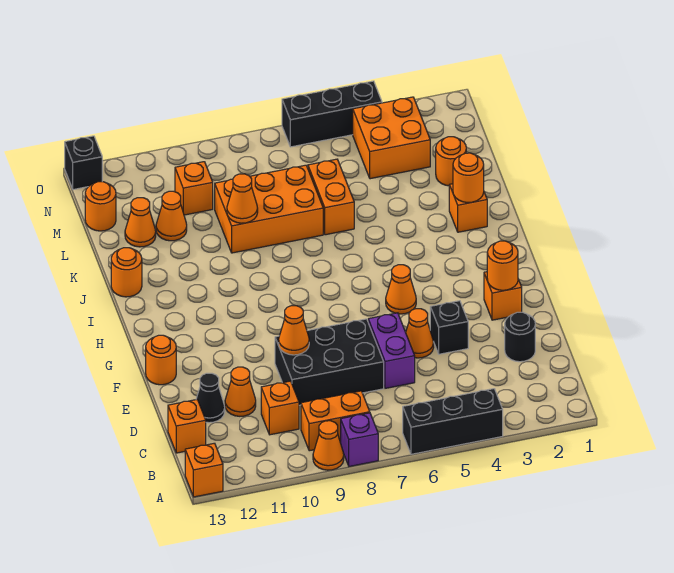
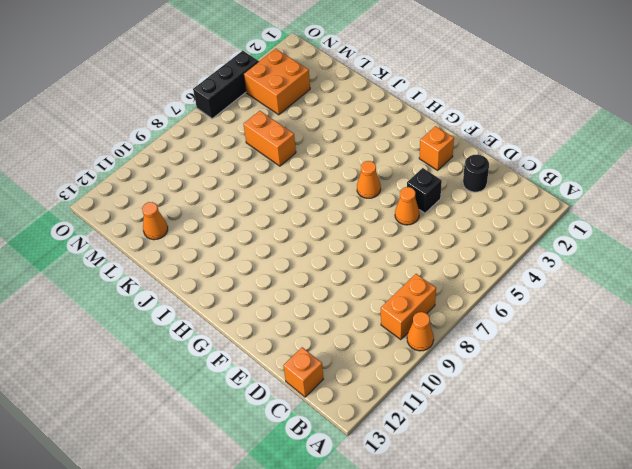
none -> black 1x3 brick [403,389,503,454]
none -> purple 1x1 brick [341,413,378,466]
none -> orange 1x1 brick [185,443,223,497]
none -> orange 1x1 brick [261,381,299,435]

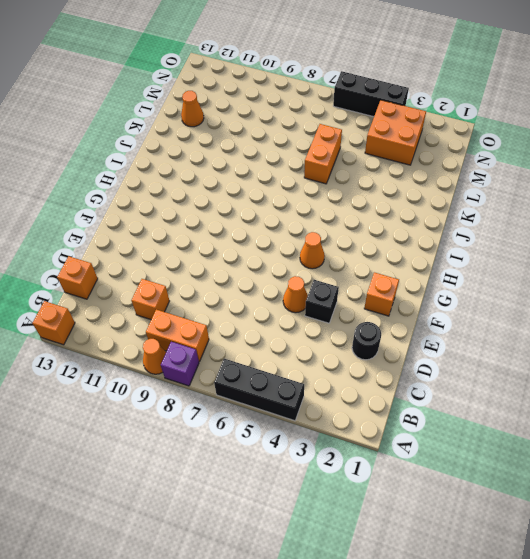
none -> purple 1x2 brick [368,313,415,388]
none -> black 2x3 brick [275,319,384,405]
none -> orange 1x1 cone [225,367,256,416]
none -> black 1x1 cone [196,373,225,423]

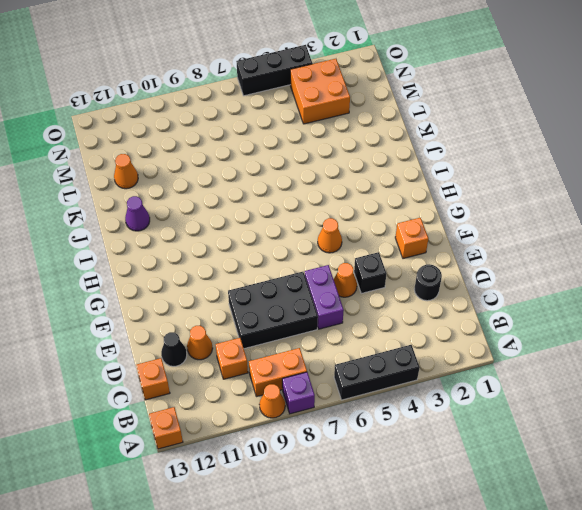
purple 1x1 cone [125,196,150,231] -> none
none -> orange 1x1 round brick [146,335,176,385]
none -> orange 1x1 brick [449,184,487,232]
none -> orange 1x1 round brick [111,248,142,297]
none -> orange 1x2 brick [308,159,354,235]

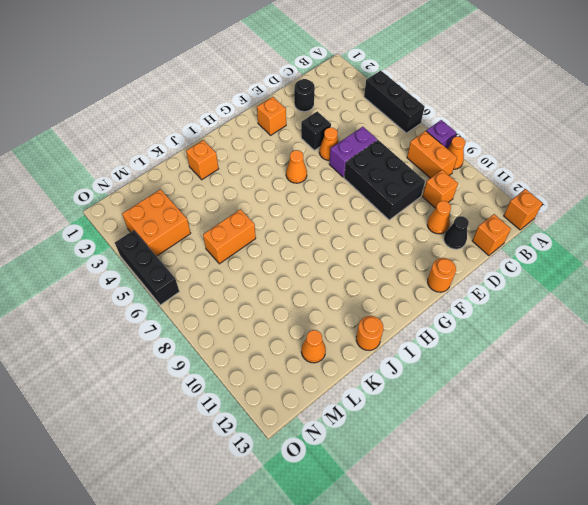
none -> orange 2x3 brick [215,165,323,253]
none -> orange 1x1 round brick [436,137,466,186]
none -> orange 1x1 cone [156,191,187,241]
none -> orange 1x1 brick [175,162,213,215]

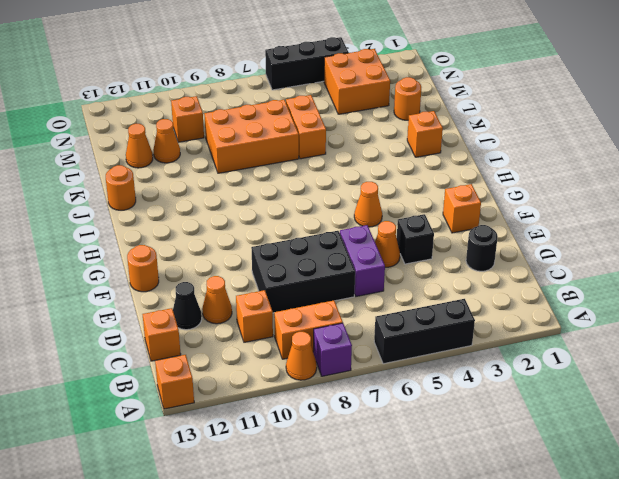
none -> orange 1x1 round brick [85,182,116,231]
none -> black 1x1 brick [65,136,102,190]
none -> orange 1x1 cone [279,306,309,355]
none -> orange 1x1 round brick [487,241,518,290]

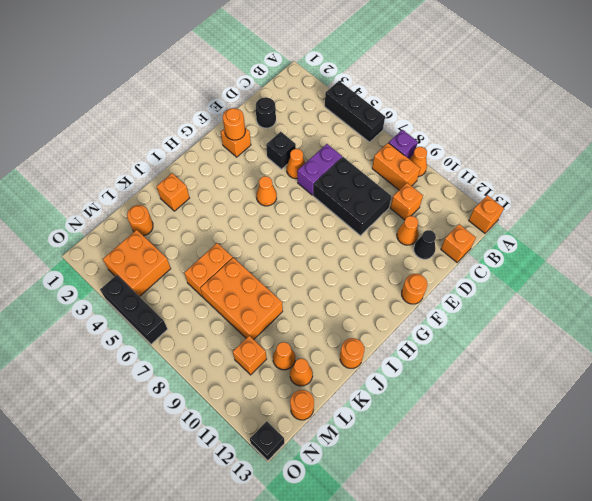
none -> orange 1x1 cone [279,306,309,355]
none -> orange 1x1 round brick [453,153,484,203]
none -> orange 1x1 cone [227,174,258,223]

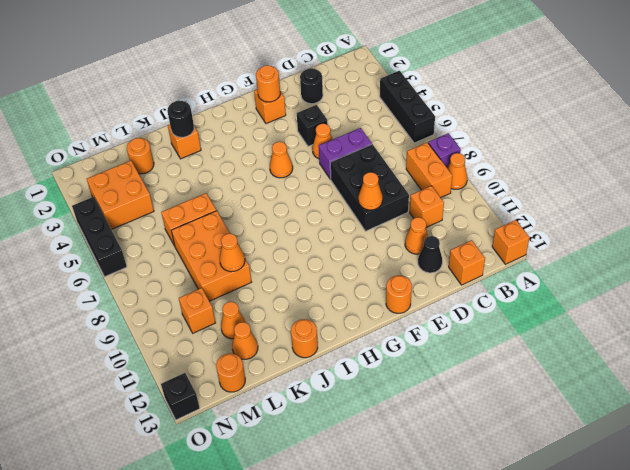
black 1x1 round brick [167,101,194,137] -> orange 1x1 round brick [453,153,484,203]

